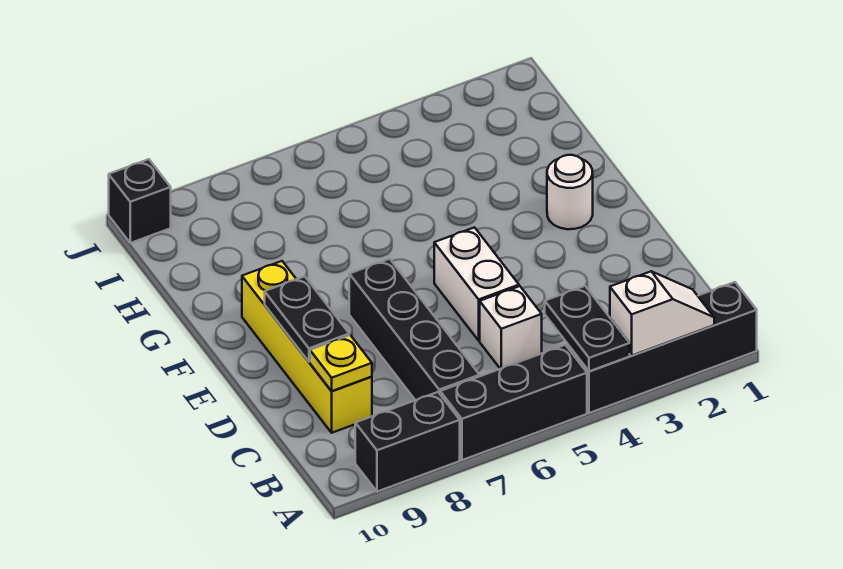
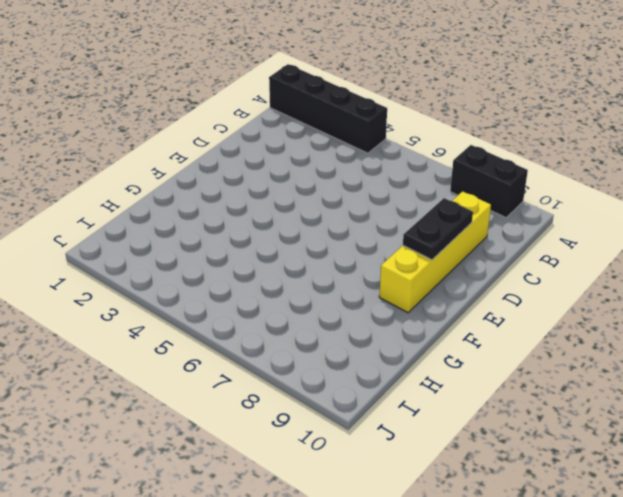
none -> black 1x3 brick [440,345,587,460]
none -> black 1x4 brick [349,259,480,400]
none -> white 1x1 brick [480,286,542,369]

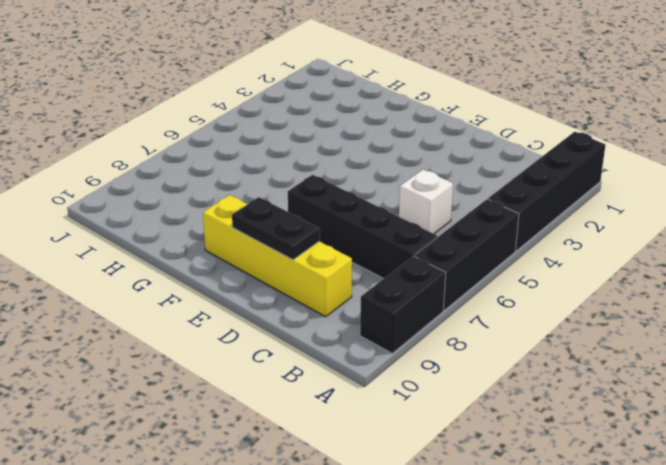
none -> white 1x2 brick [434,227,519,340]
none -> white 1x1 round brick [547,155,593,229]
none -> black 1x1 brick [109,159,171,243]

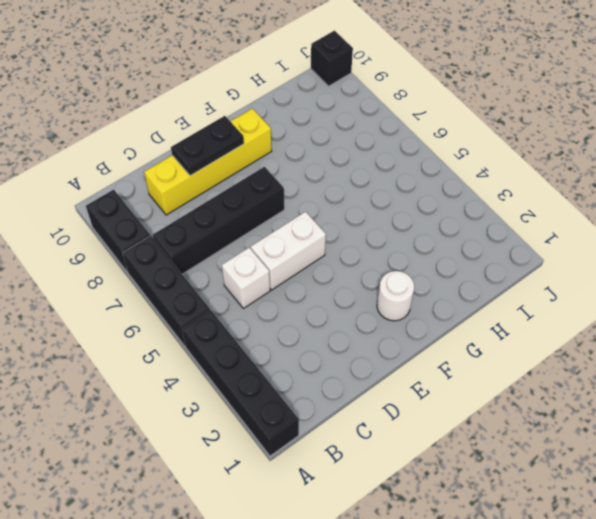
none -> white 1x2 slope [610,271,714,355]
none -> black 1x2 plate [545,286,630,371]
none -> yellow 1x1 plate [310,335,372,391]

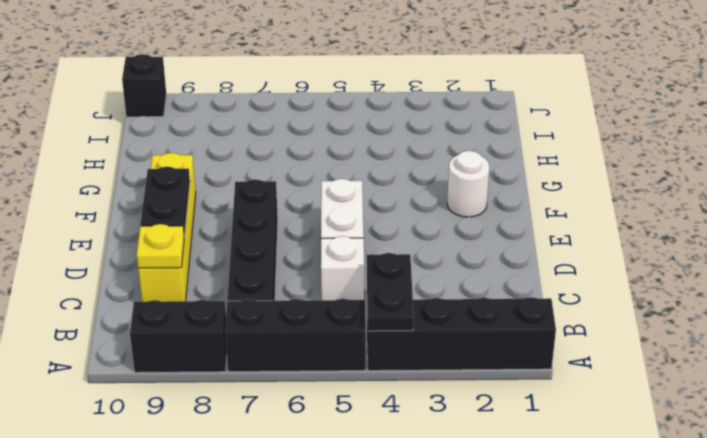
none -> white 1x2 slope [610,271,714,355]

